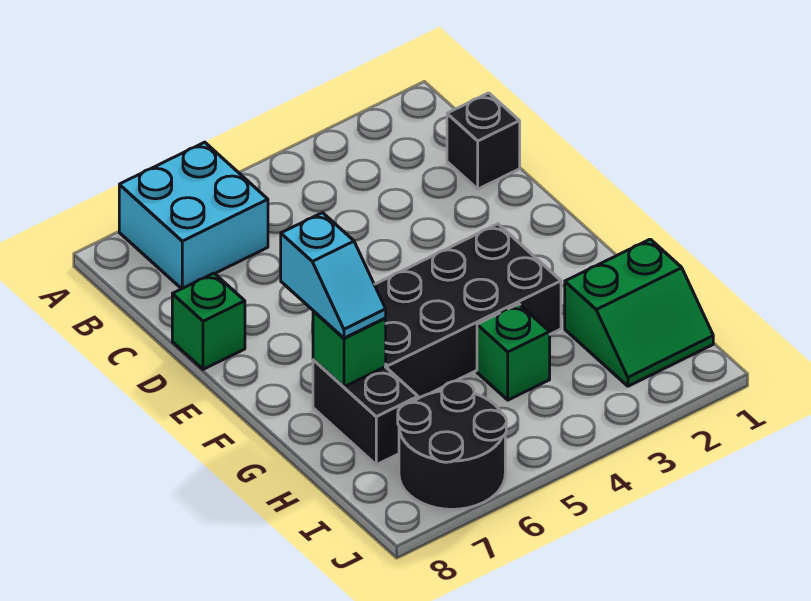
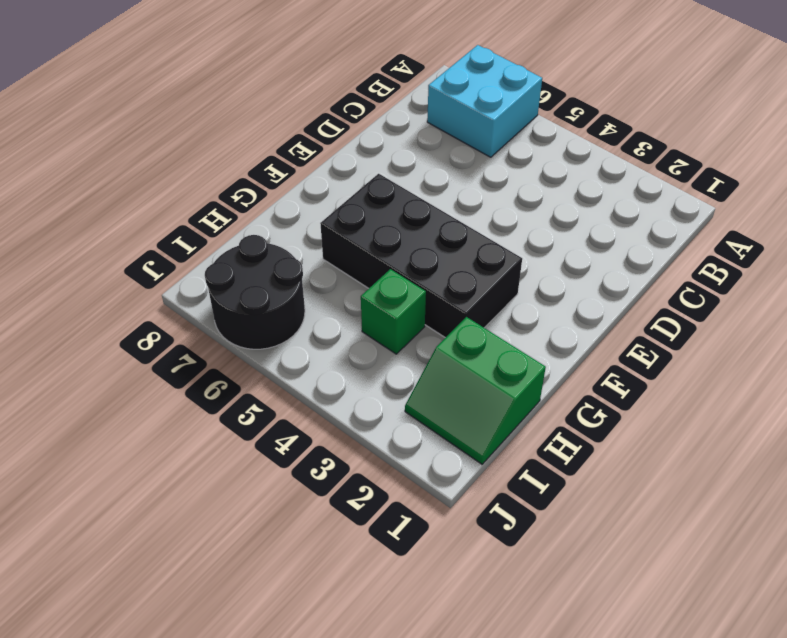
none -> black 1x1 brick [447,93,520,189]
none -> green 1x1 brick [172,273,245,369]

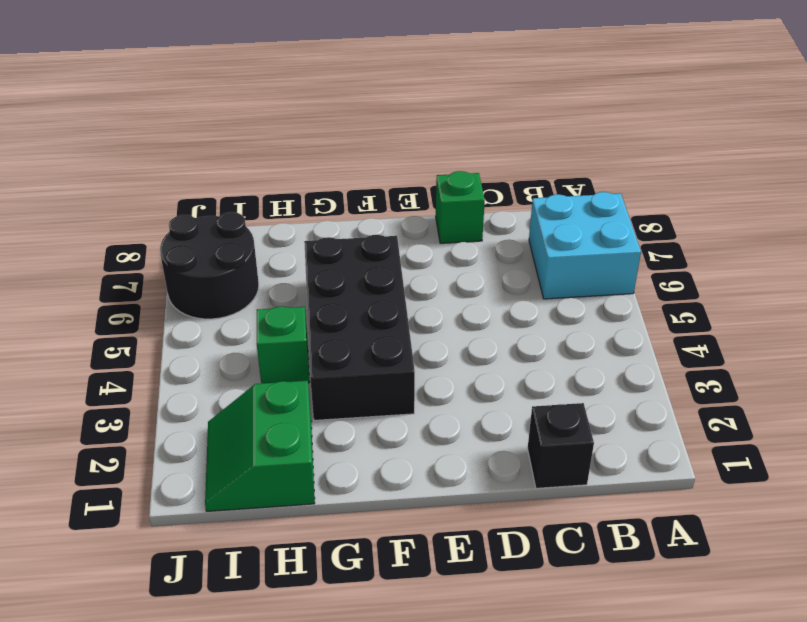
none -> black 1x2 brick [313,360,418,465]
none -> green 1x1 brick [313,311,386,387]

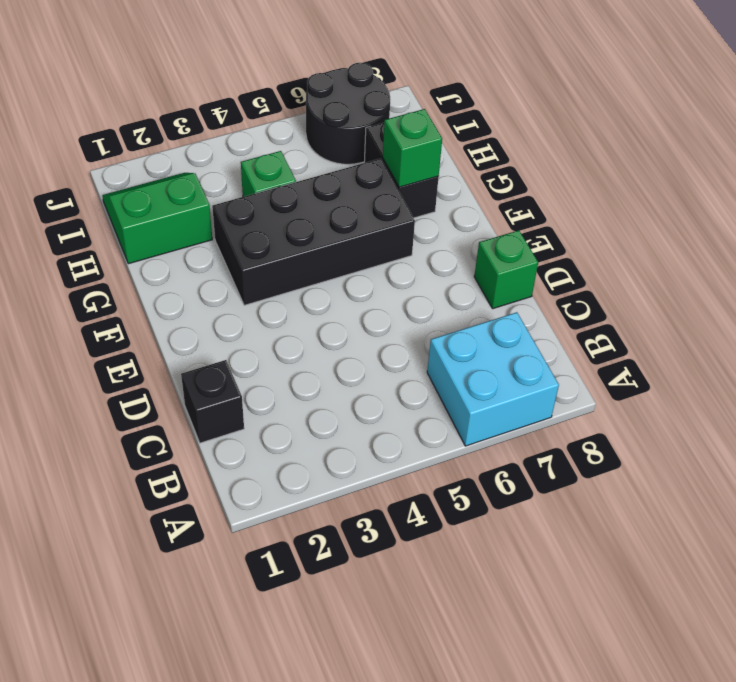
none -> cyan 1x2 slope [281,213,386,338]

